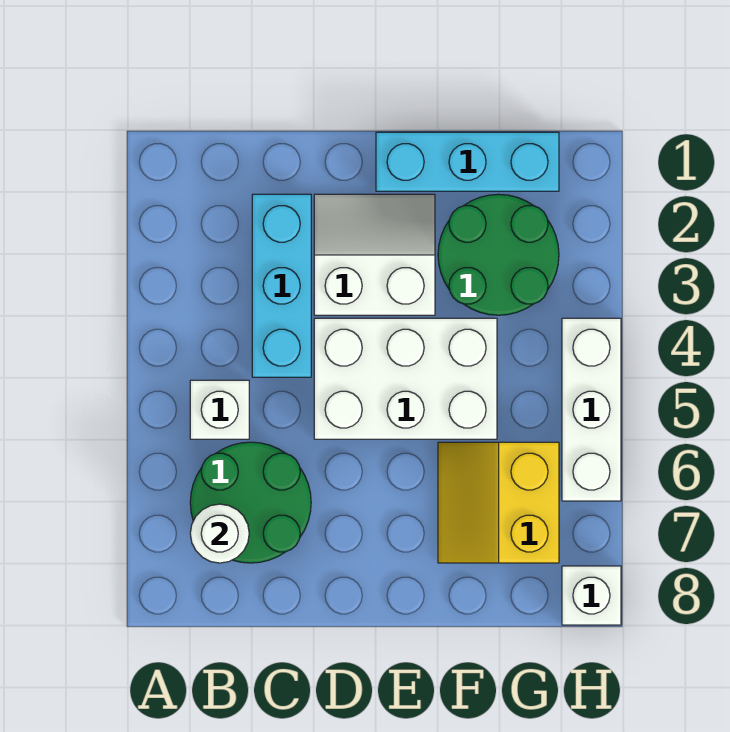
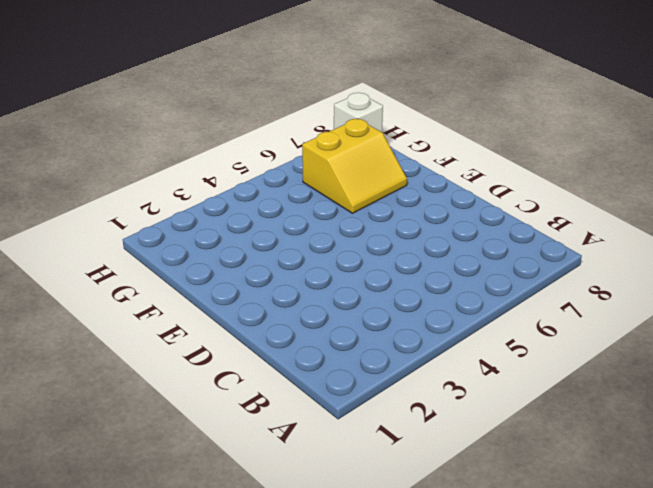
none -> white 1x1 brick [190,380,249,439]
none -> green 2x2 round brick [190,442,311,563]

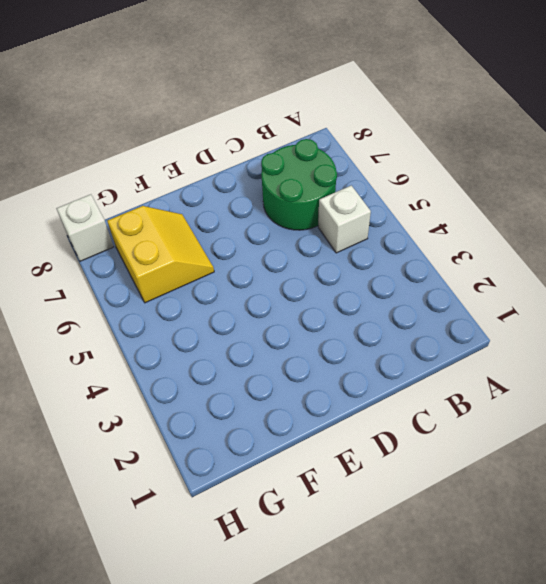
none -> cyan 1x3 brick [252,194,311,377]
none -> white 2x2 slope [314,194,435,315]

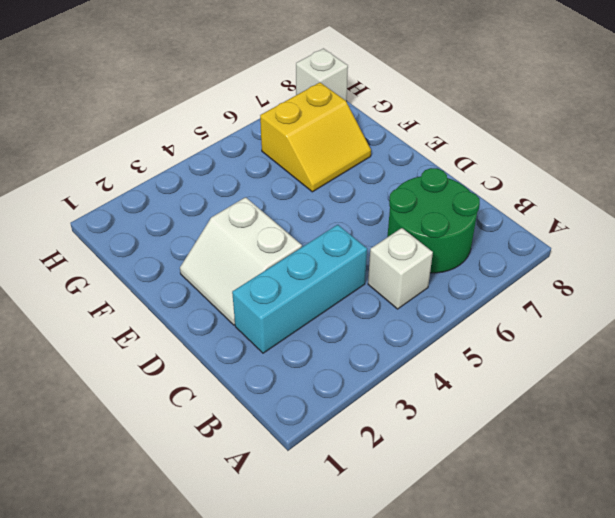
none -> white 2x3 brick [314,318,497,439]
none -> cyan 1x3 brick [376,132,559,191]

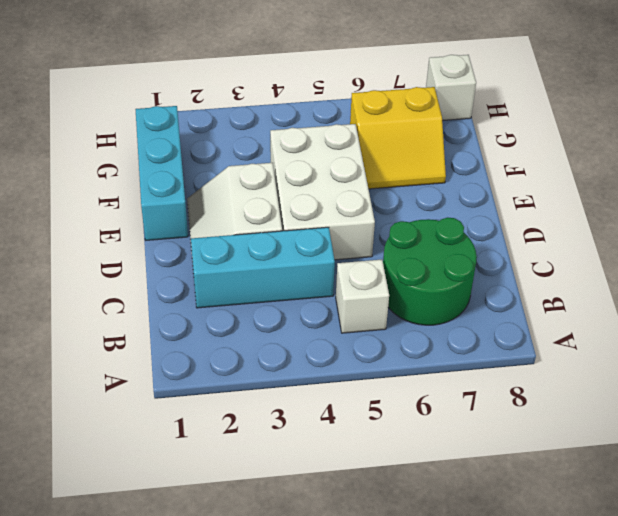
none -> green 2x2 round brick [438,194,559,315]
none -> white 1x3 brick [562,318,621,501]

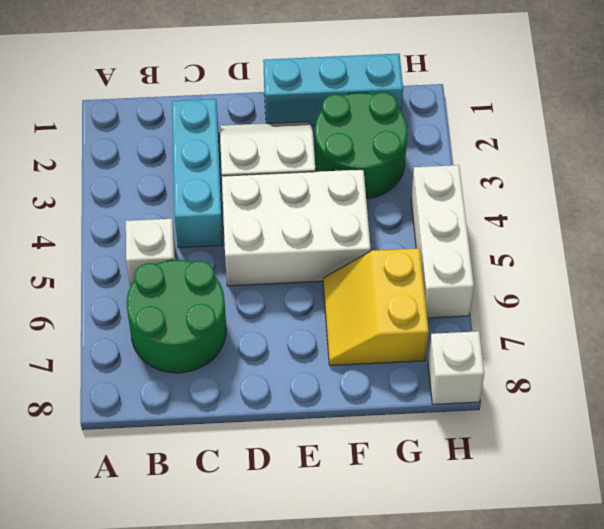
none -> white 1x1 round brick [190,504,249,563]

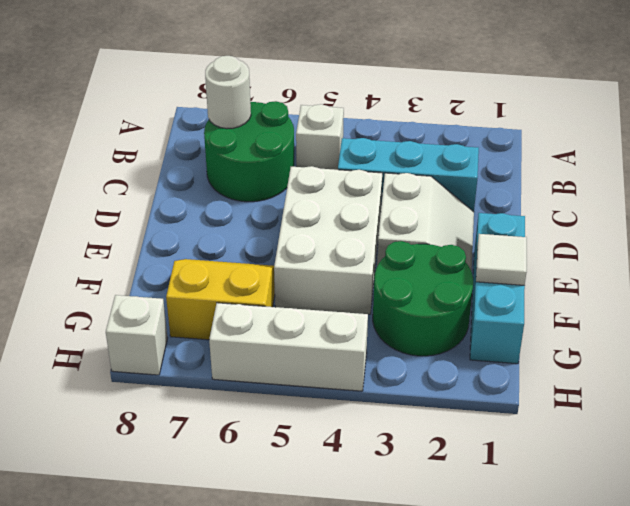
white 1x1 tile [476,234,527,285] -> none

